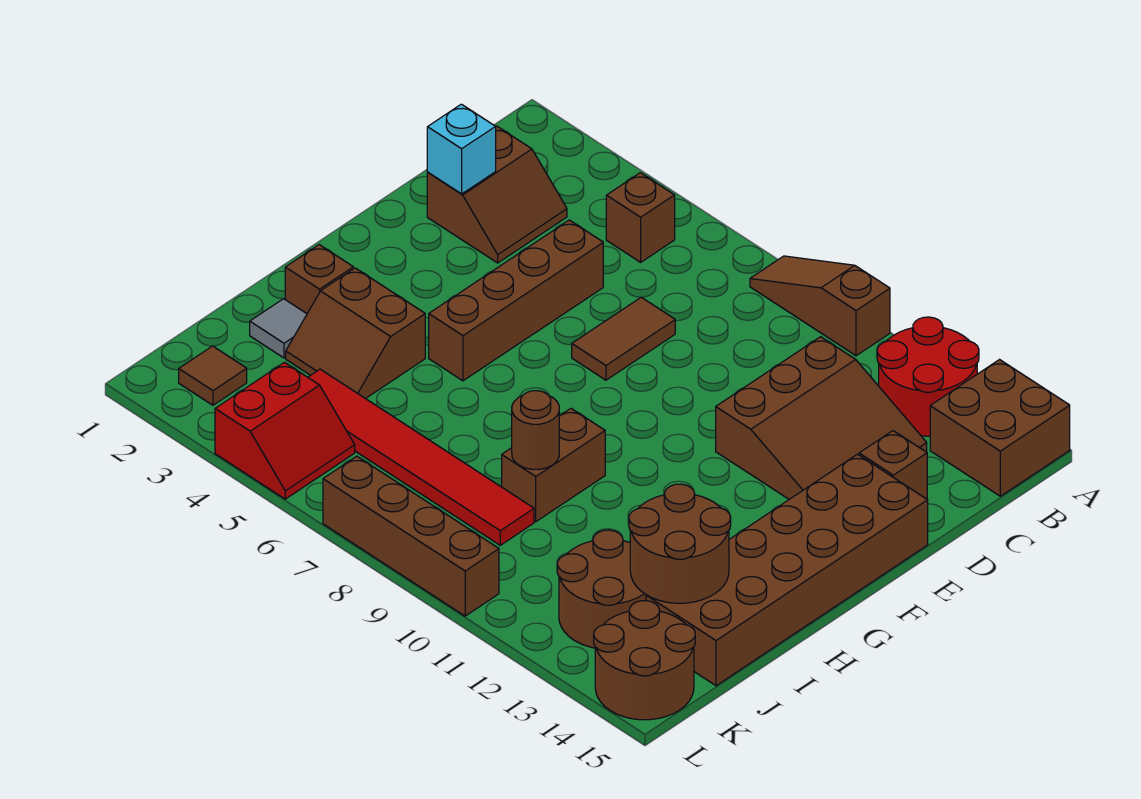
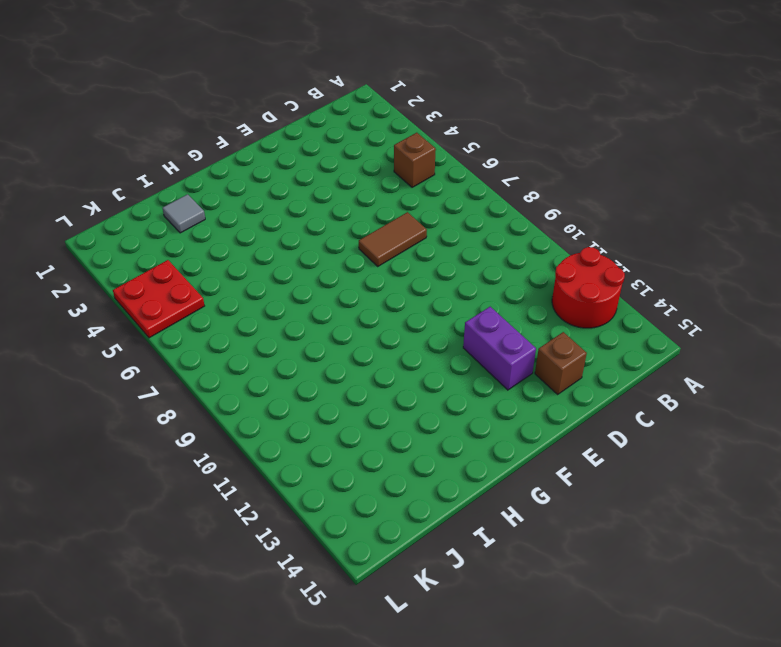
purple 1x2 brick [463,307,536,390] -> brown 3x3 slope [716,337,927,499]
red 2x2 plate [113,260,204,338] -> red 2x2 slope [215,362,355,499]
none -> brown 1x3 slope [750,256,890,356]
none -> brown 2x2 brick [930,360,1070,496]
none -> brown 2x2 slope [427,126,567,263]

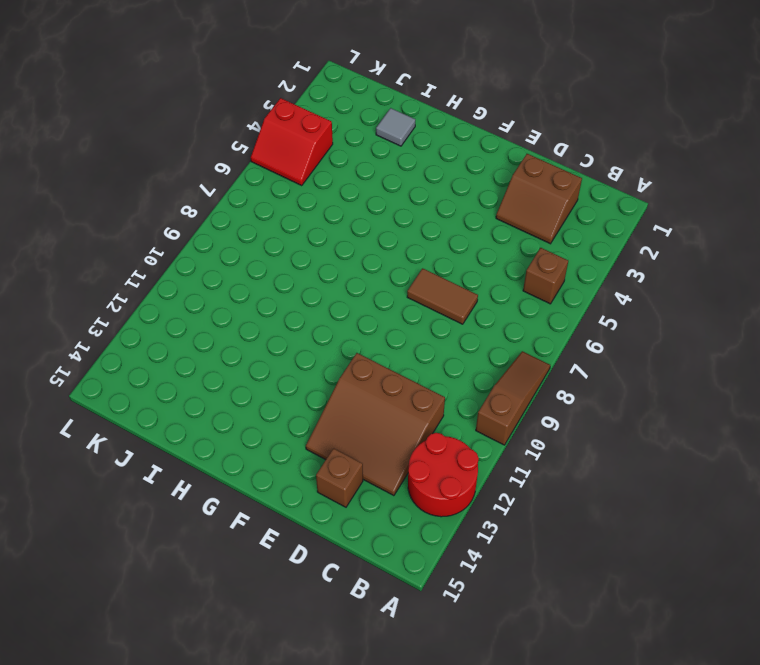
none -> brown 2x2 brick [930,360,1070,496]
none -> brown 1x4 brick [429,220,603,381]
none -> brown 2x6 brick [646,454,928,686]

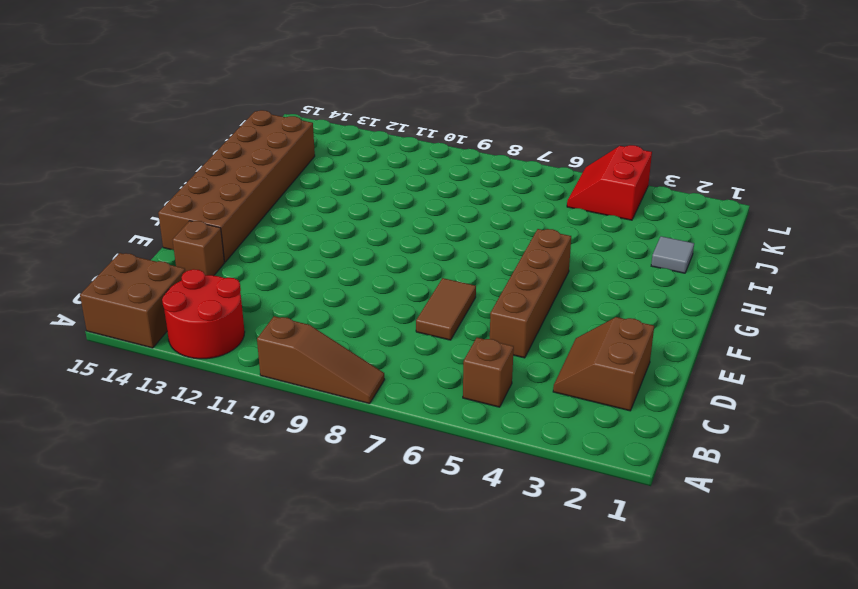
none -> brown 3x3 slope [716,337,927,499]
none -> brown 1x1 brick [285,245,353,313]
none -> brown 2x2 slope [286,268,425,399]

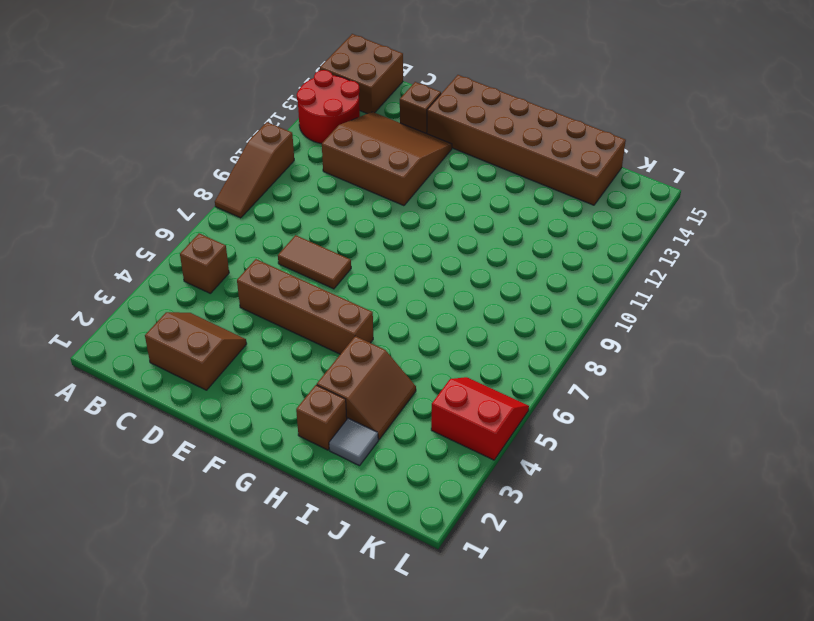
none -> brown 1x2 brick [502,409,605,522]
none -> red 1x6 tile [308,369,534,545]
none -> brown 2x2 round brick [557,530,646,648]

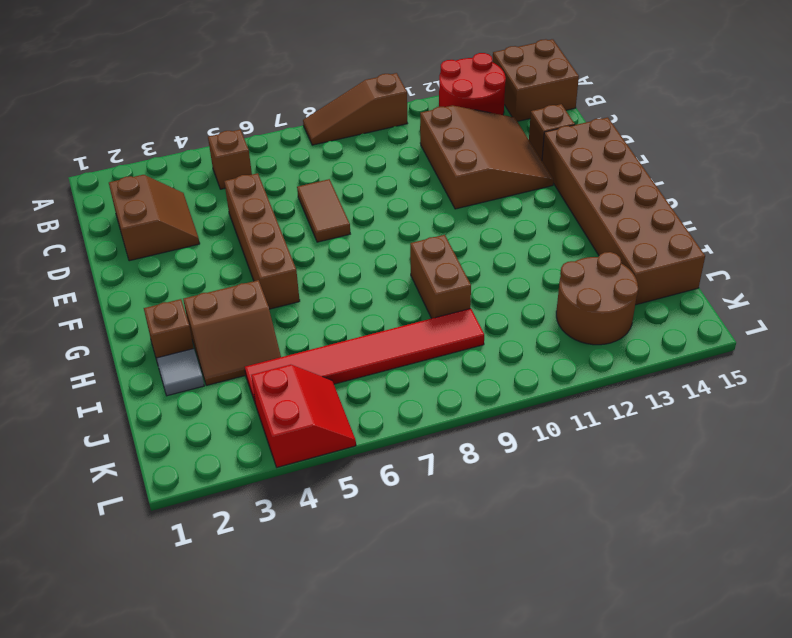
none -> brown 1x1 tile [179,346,247,405]
none -> brown 2x2 round brick [594,601,695,720]
none -> brown 1x4 brick [323,456,499,616]

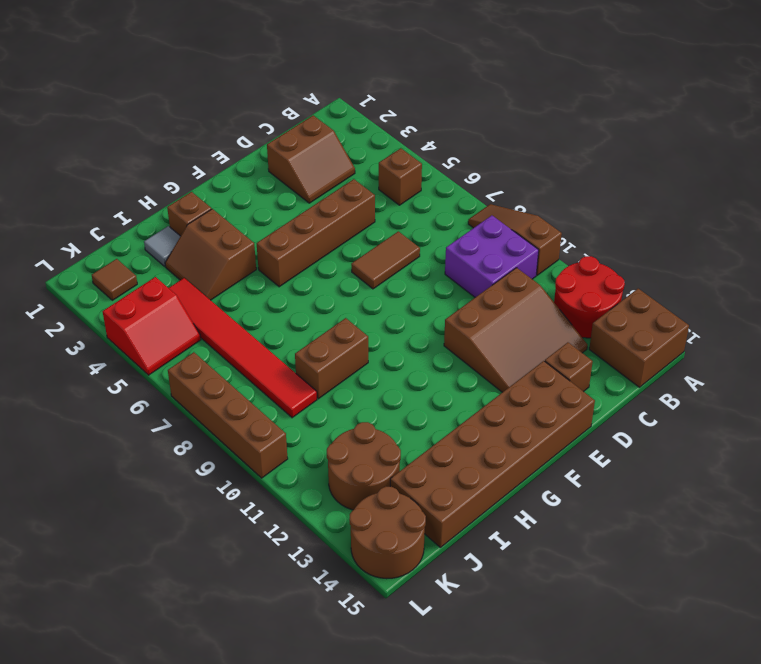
purple 2x2 brick [445,215,539,297] -> none
none -> cyan 1x1 brick [427,104,496,194]
none -> brown 1x1 round brick [512,391,559,469]
none -> brown 2x2 round brick [629,484,731,603]

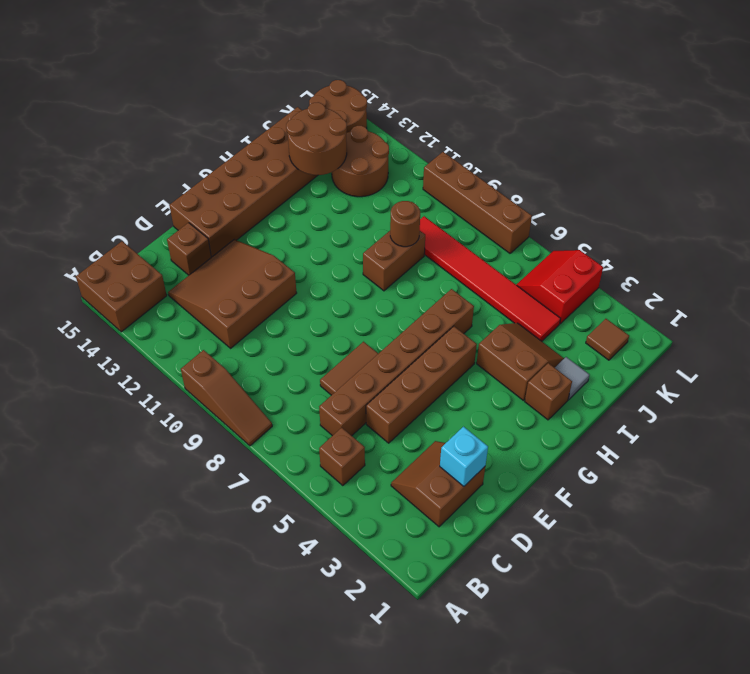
brown 1x6 brick [319,289,474,436] -> none
none -> red 2x2 round brick [877,317,979,436]

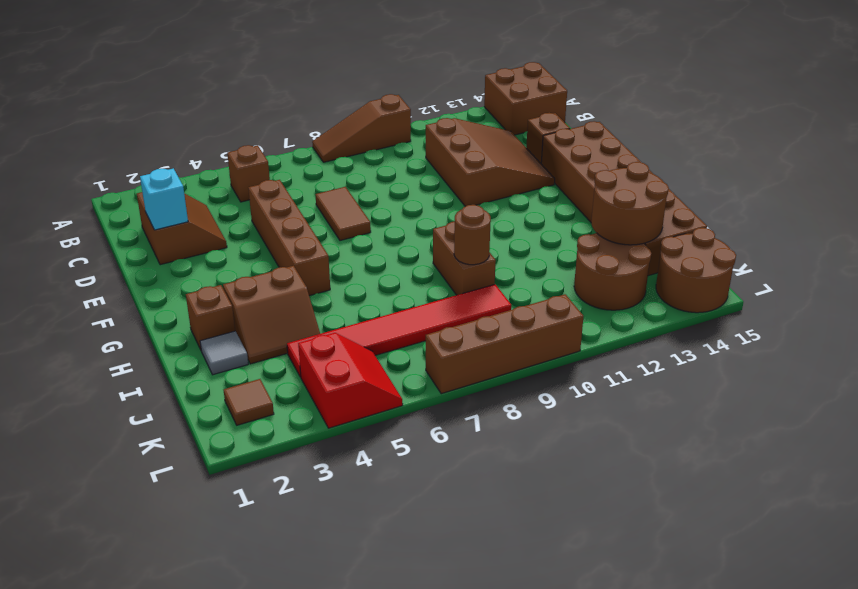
none -> red 2x2 round brick [877,317,979,436]

